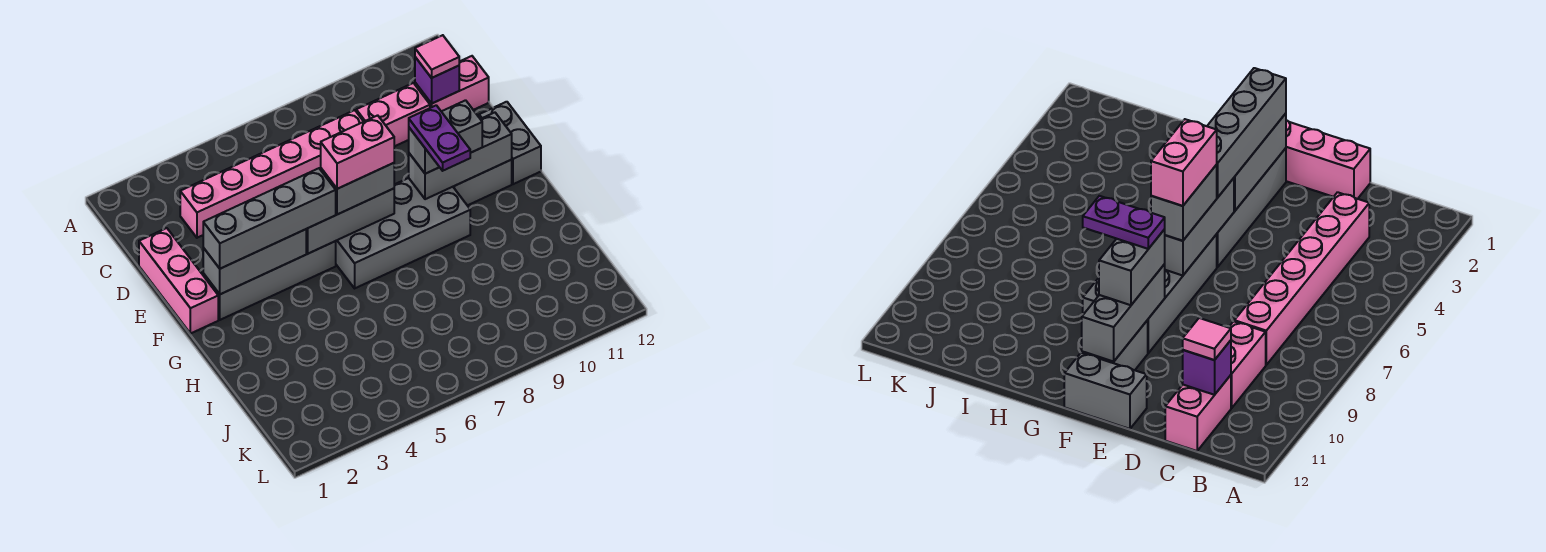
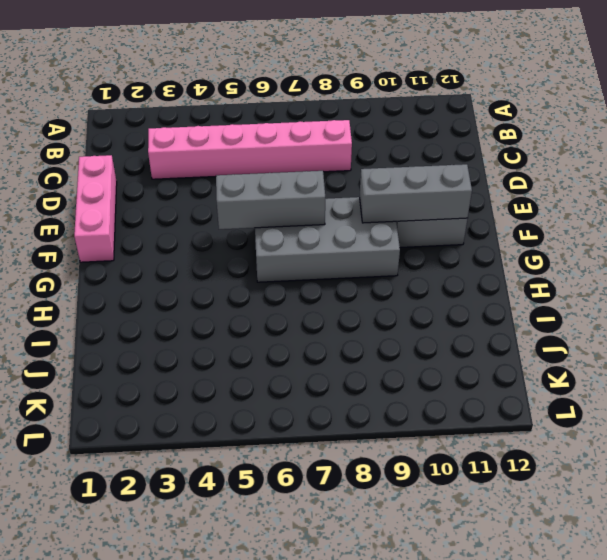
none -> pink 1x2 brick [356,83,430,146]
none -> pink 1x2 brick [415,56,489,111]
none -> grey 1x2 brick [479,102,541,184]

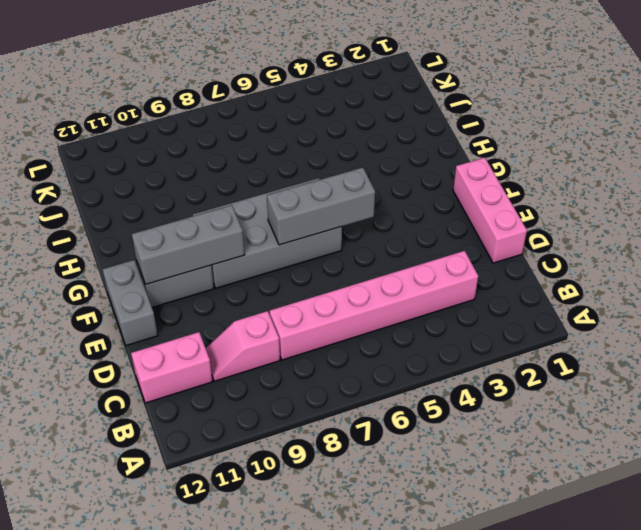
pink 1x2 slope [206,311,280,381] -> pink 1x2 brick [356,83,430,146]
none -> grey 1x4 brick [203,241,336,320]
none -> purple 1x1 brick [415,57,459,104]
none -> grey 1x3 brick [203,229,306,294]

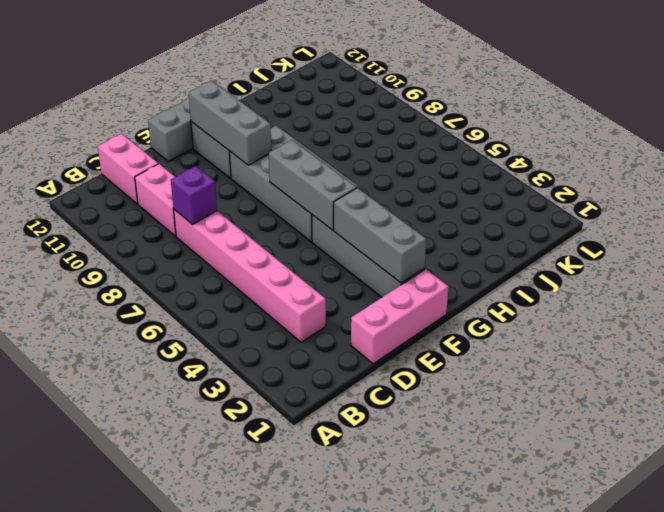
purple 1x1 brick [171,166,217,225] -> purple 1x1 brick moved to [415,57,459,104]
none -> pink 1x1 tile [415,35,459,78]
none -> grey 1x4 brick [203,168,336,269]
none -> grey 1x2 brick [321,163,394,214]

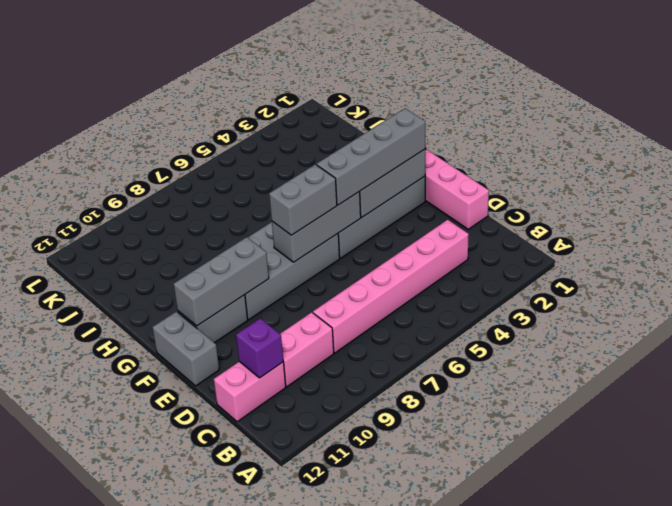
none -> pink 1x1 tile [415,35,459,78]
none -> grey 1x2 brick [409,100,482,174]
none -> pink 1x2 brick [321,115,394,189]

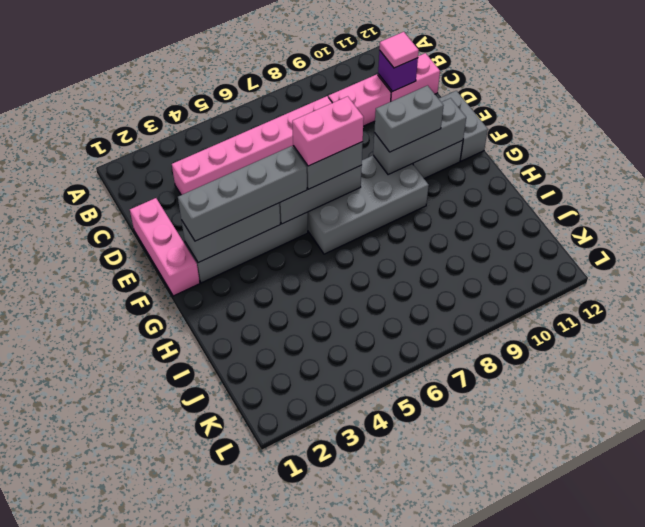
none -> purple 1x2 plate [409,105,470,171]

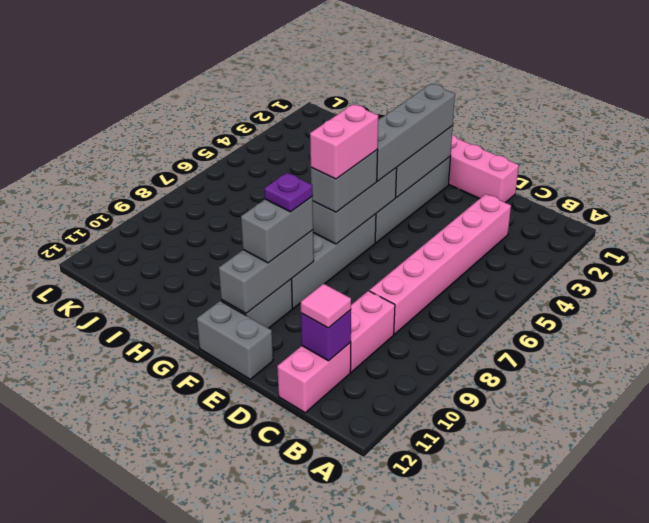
purple 1x1 plate [264,173,313,212] -> purple 1x2 plate [409,105,470,171]

